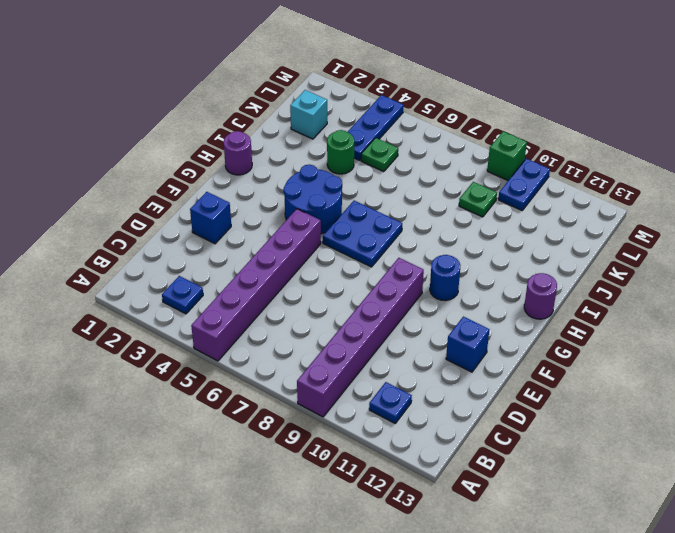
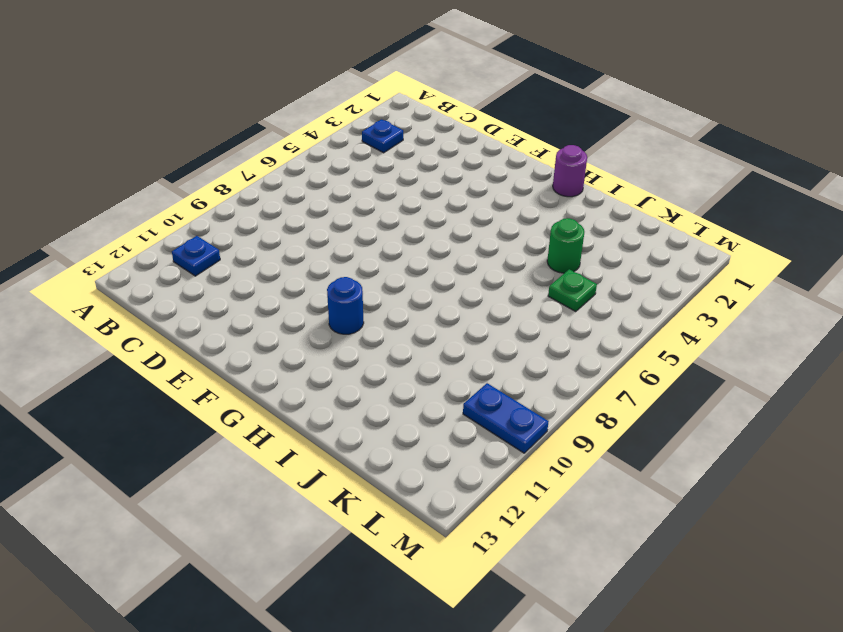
none -> purple 1x6 brick [191,209,321,361]
none -> purple 1x6 brick [297,258,424,417]
none -> blue 1x1 brick [190,192,231,244]

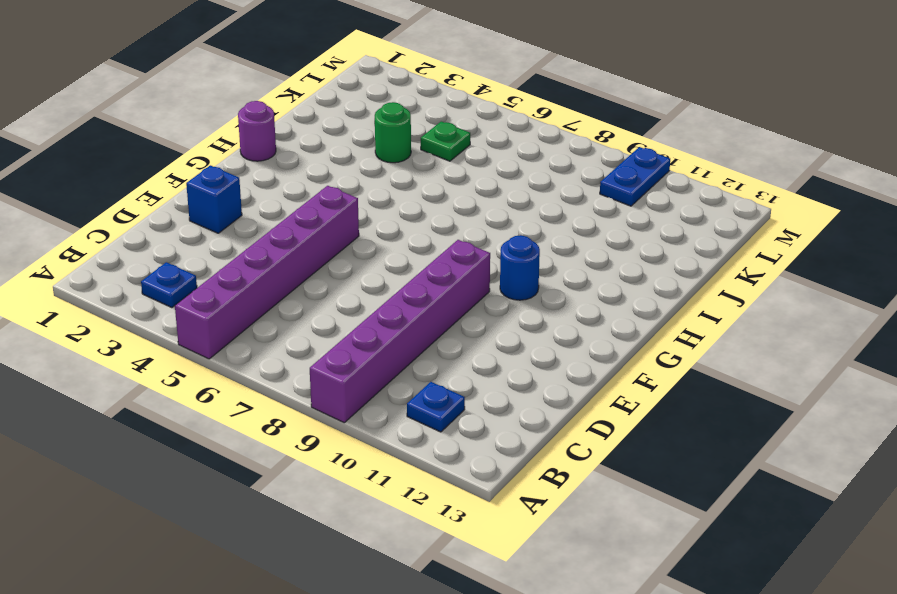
none -> blue 1x1 brick [446,317,489,372]
none -> blue 2x2 round brick [284,164,342,234]
none -> blue 2x2 plate [323,201,402,267]

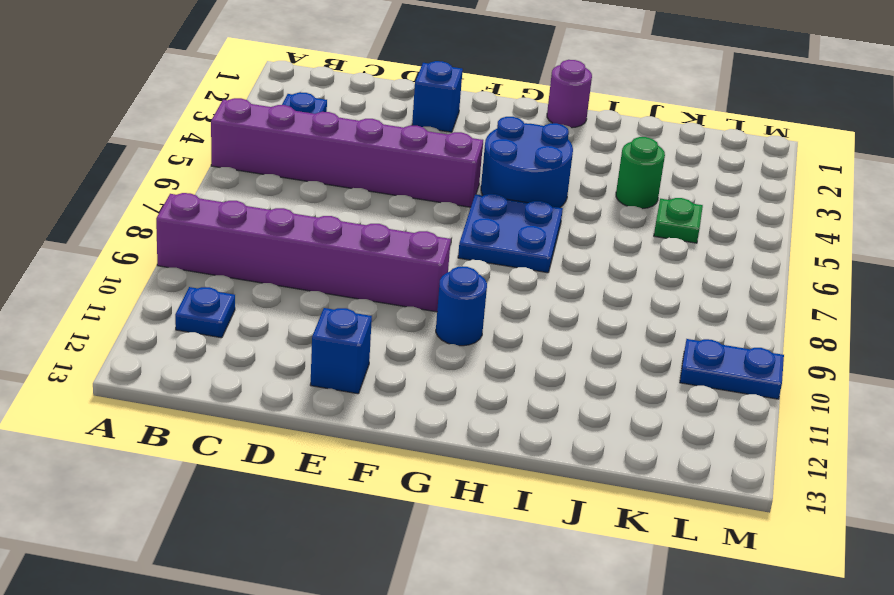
none -> purple 1x1 round brick [524,273,557,319]
none -> cyan 1x1 brick [290,90,327,139]
none -> blue 1x3 plate [348,95,404,161]

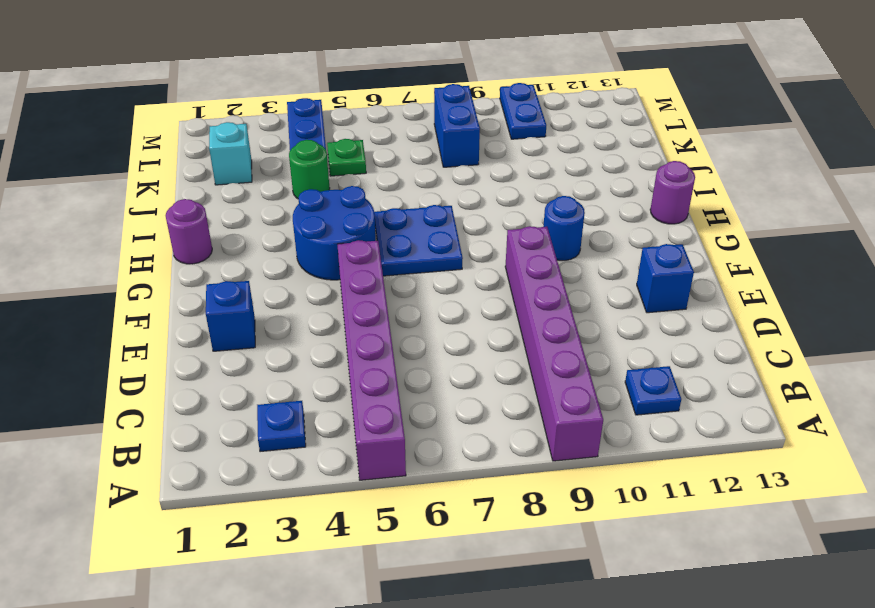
blue 1x2 brick [434,84,480,167] -> none
none -> green 1x1 plate [459,182,497,217]
none -> green 1x1 brick [487,131,527,180]

